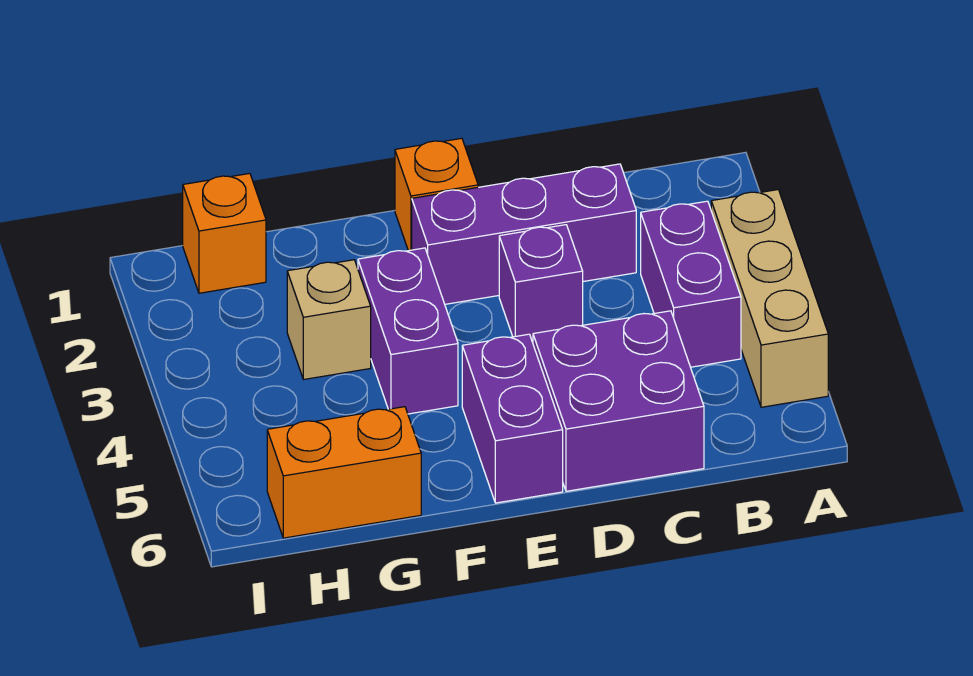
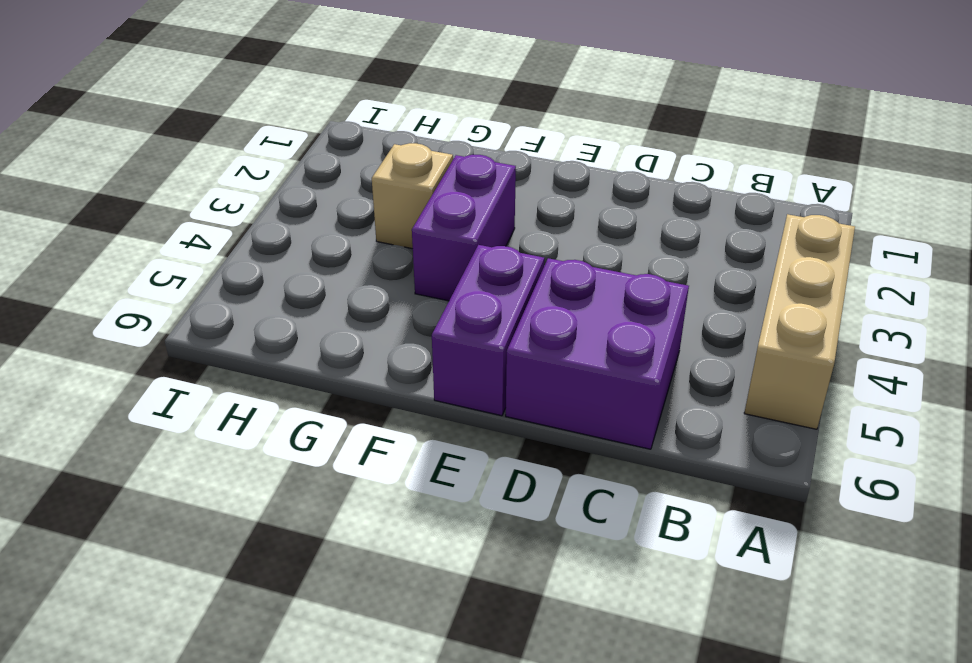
none -> purple 1x2 brick [641,201,741,367]
none -> purple 1x3 brick [412,164,636,304]

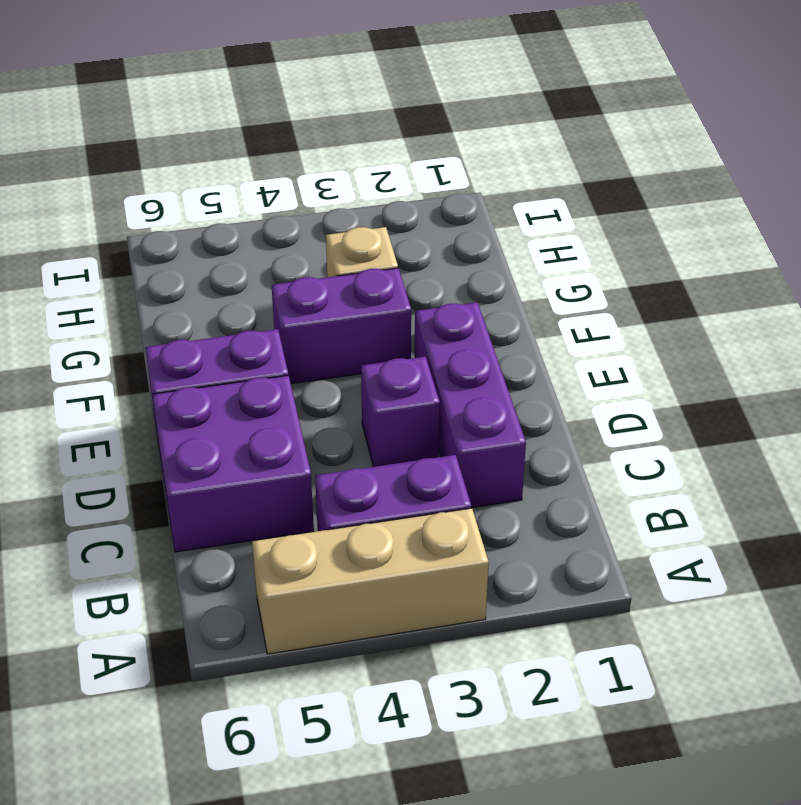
none -> orange 1x1 brick [395,138,478,251]
none -> orange 1x2 brick [267,407,421,538]

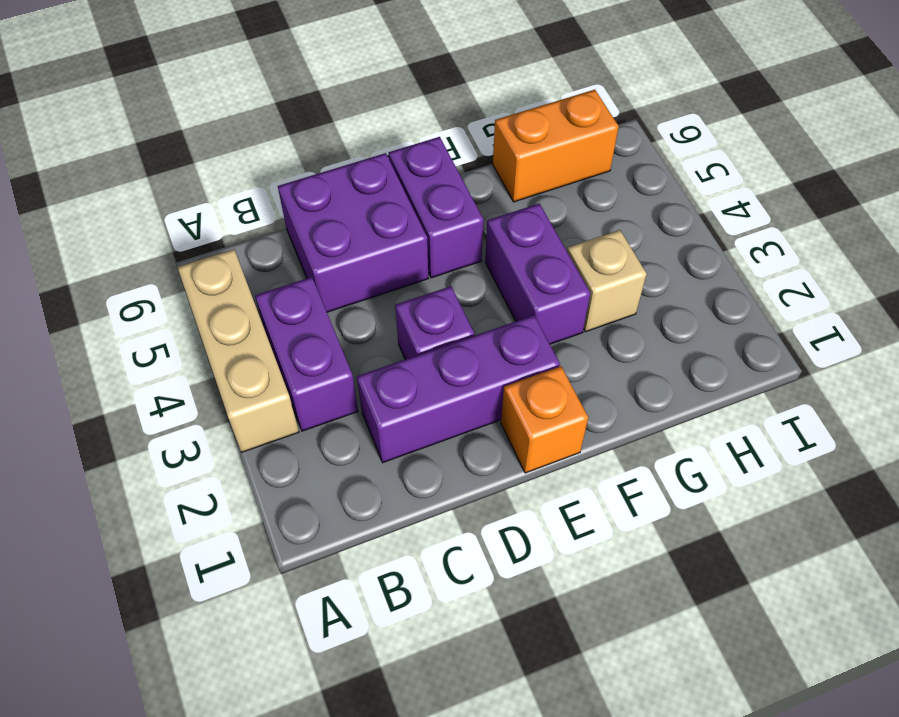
none -> orange 1x1 brick [183,173,266,293]

